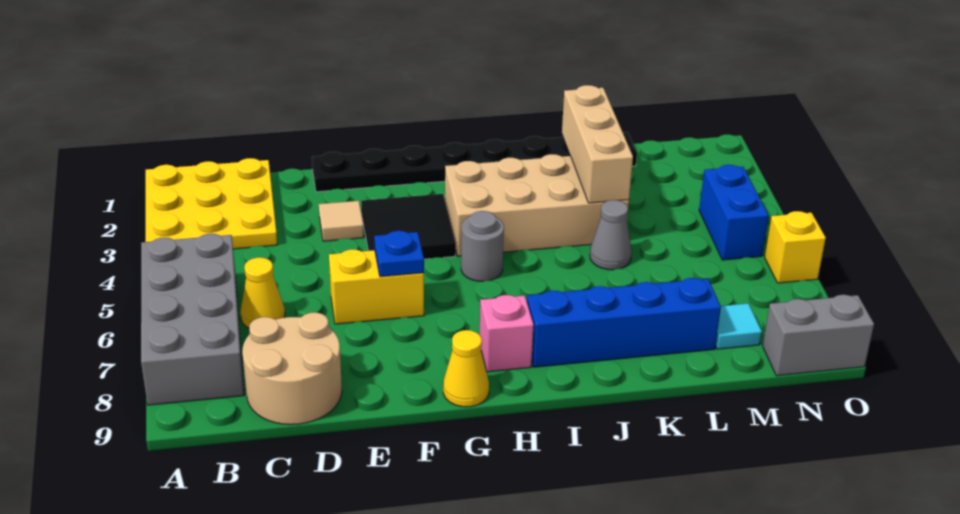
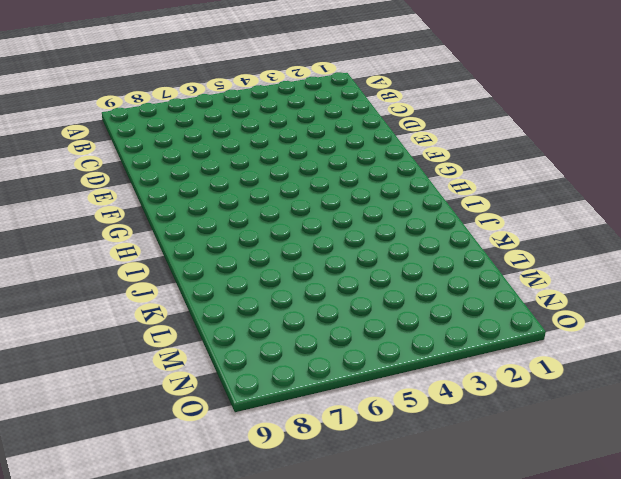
none -> yellow 3x3 plate [146,158,277,249]
none -> grey 2x4 brick [141,234,244,405]
none -> yellow 1x1 cone [240,257,285,328]

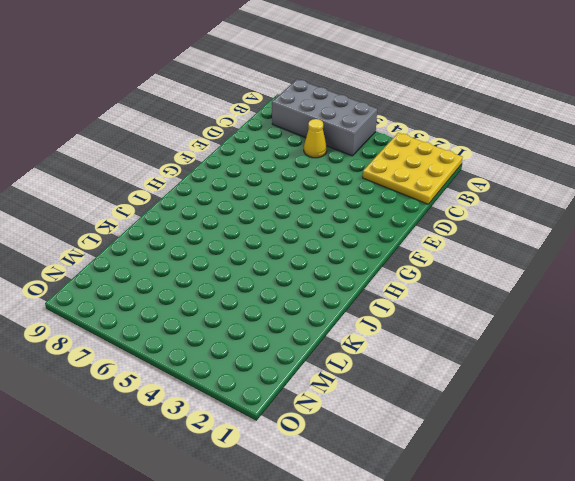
none -> tan 2x2 round brick [242,312,342,425]
none -> black 1x8 plate [312,132,637,192]
none -> tan 1x1 tile [319,201,364,241]

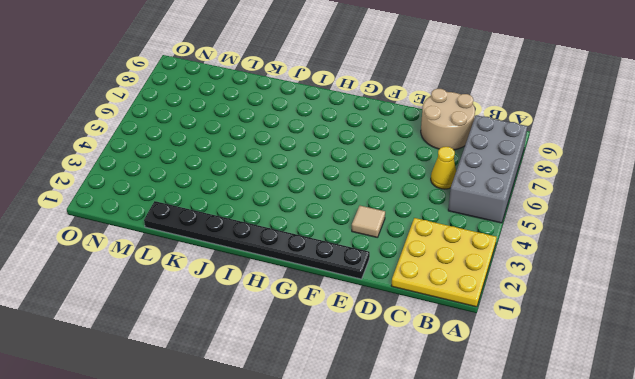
none -> yellow 1x2 brick [329,249,424,324]
none -> black 2x2 tile [361,194,456,259]
none -> yellow 1x1 cone [443,330,489,407]

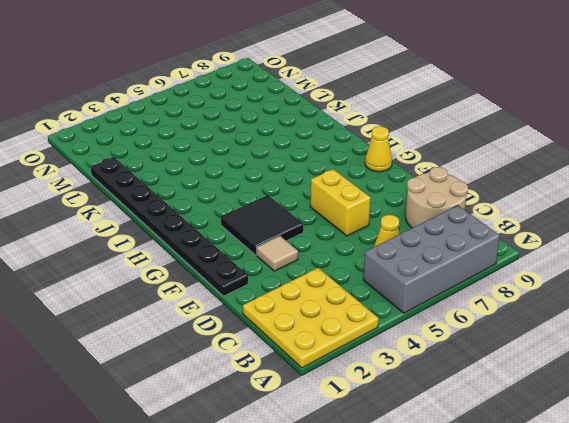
none -> tan 2x4 brick [445,154,629,256]
none -> grey 1x1 round brick [461,211,504,281]
none -> pink 1x1 brick [480,295,534,372]

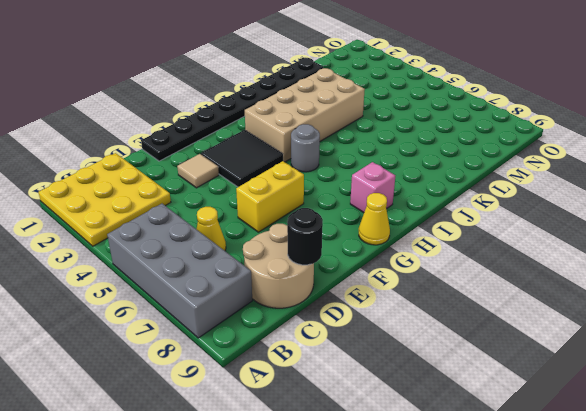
black 1x1 round brick [287,208,323,265] -> none
none -> blue 1x4 brick [527,278,721,367]
none -> grey 1x1 cone [590,200,632,270]
none -> cyan 1x1 tile [715,303,762,349]

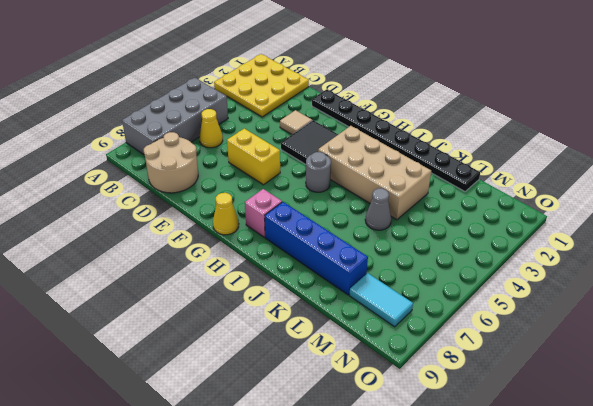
cyan 1x2 tile [349,273,413,327] -> cyan 1x1 tile [715,303,762,349]
none -> blue 1x2 brick [699,165,769,260]
none -> grey 1x2 brick [763,295,874,376]
none -> yellow 1x1 brick [765,211,826,283]

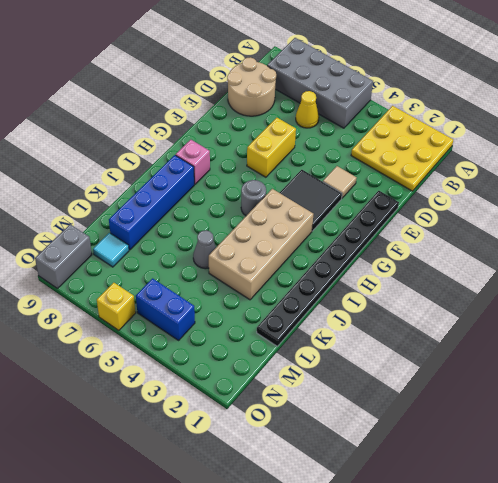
none -> yellow 1x1 cone [443,330,489,407]
none -> blue 1x1 plate [374,231,424,277]
none -> tan 1x3 brick [562,85,633,203]

